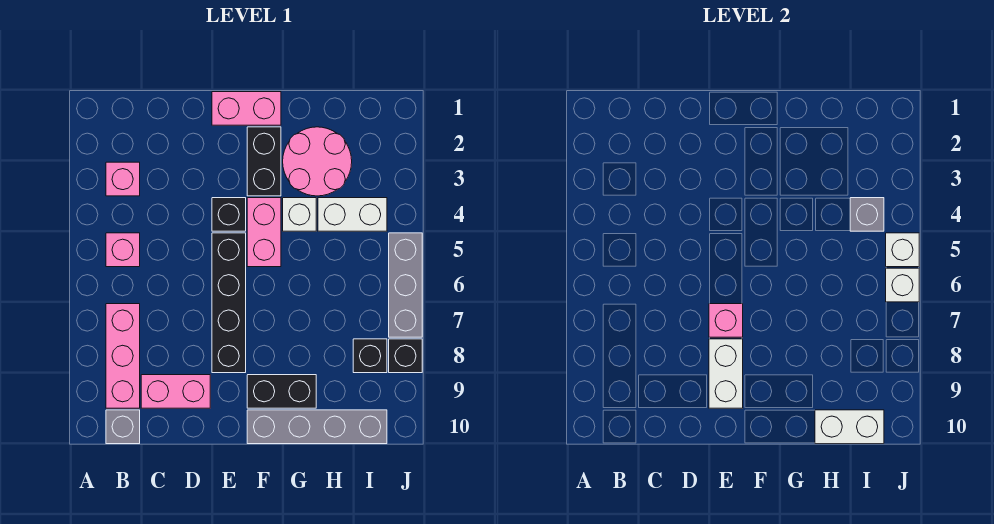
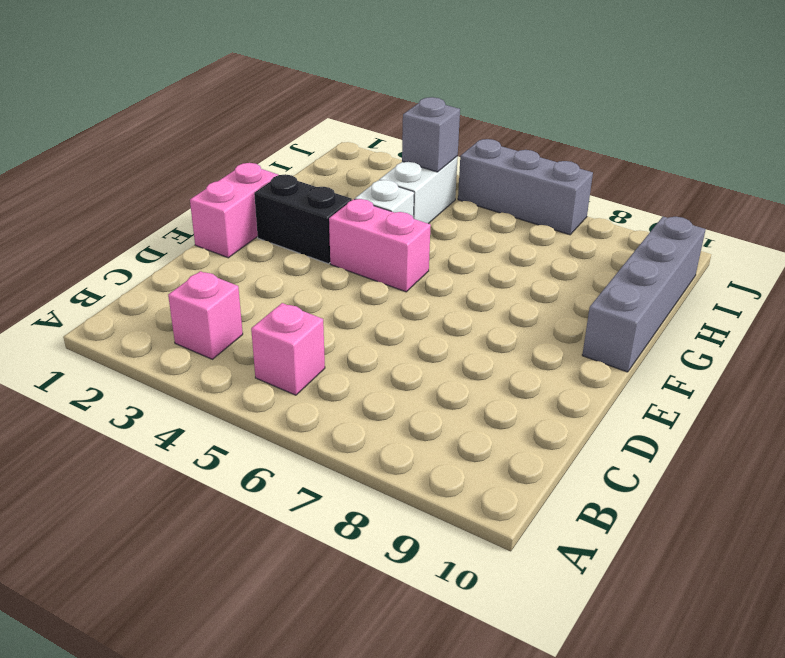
none -> pink 1x3 brick [106,304,140,408]
none -> grey 1x1 brick [106,410,140,444]
none -> pink 1x2 brick [141,375,210,408]

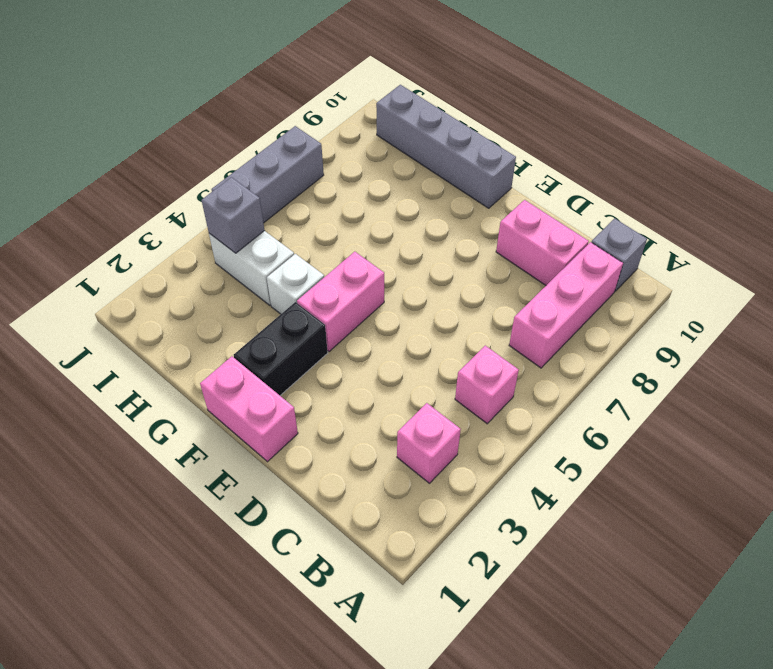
none -> black 1x1 brick [212,198,246,231]
none -> black 1x4 brick [212,233,246,373]
none -> black 1x2 brick [247,375,316,408]

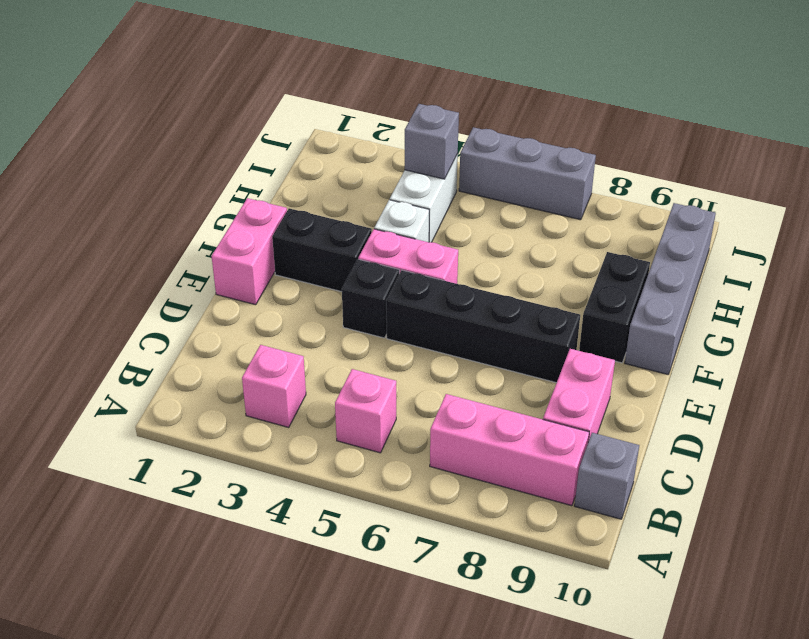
none -> pink 2x2 round brick [283,127,352,196]
none -> black 1x1 brick [353,339,387,373]
none -> black 1x1 brick [389,339,422,373]

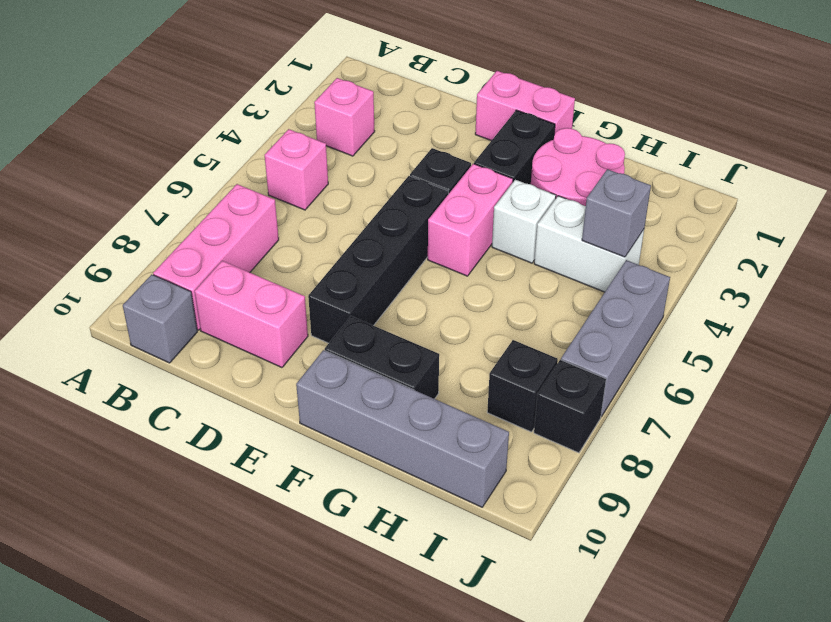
none -> pink 1x1 brick [709,304,743,337]
none -> white 1x2 brick [709,339,743,408]
none -> white 1x2 brick [815,410,884,444]

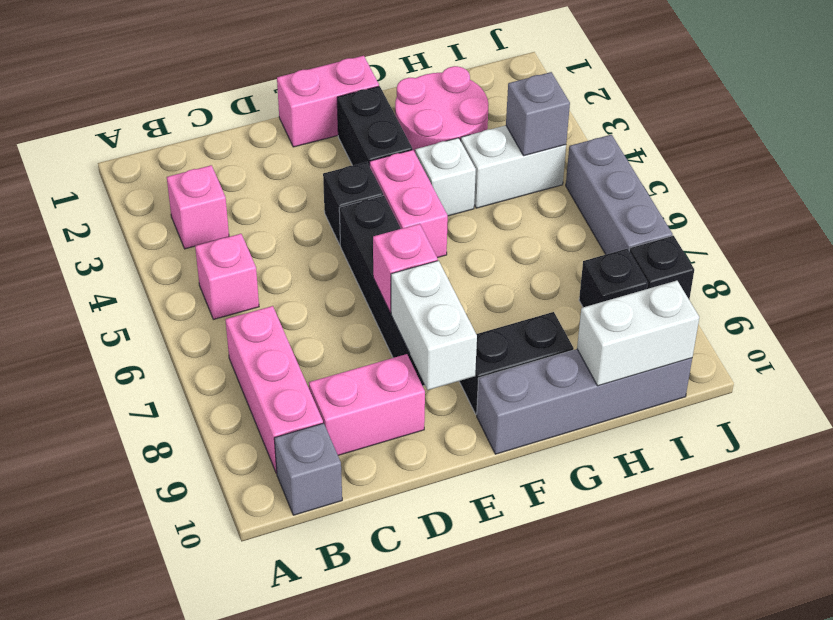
none -> white 1x1 brick [886,233,919,267]
none -> white 1x1 brick [886,268,919,302]

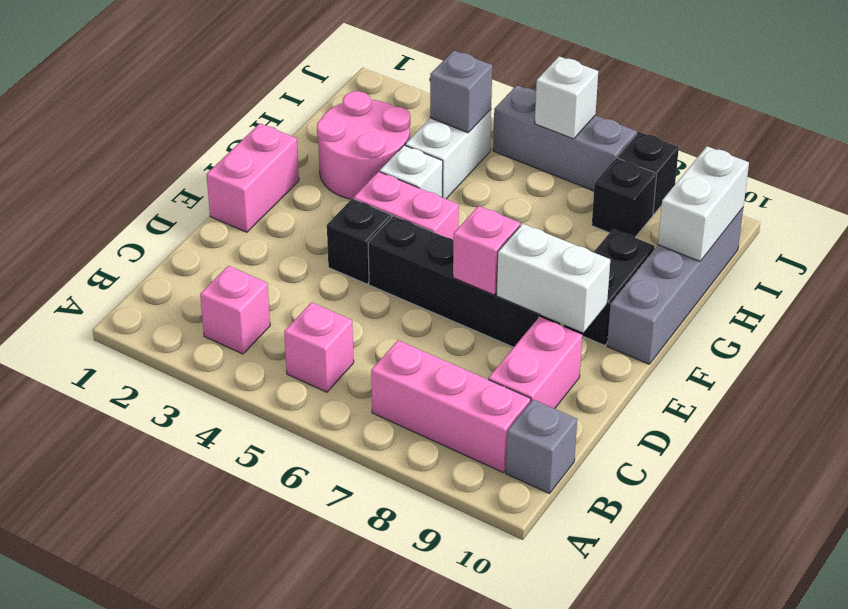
none -> black 1x2 brick [247,127,281,196]
none -> white 1x1 brick [886,233,919,267]

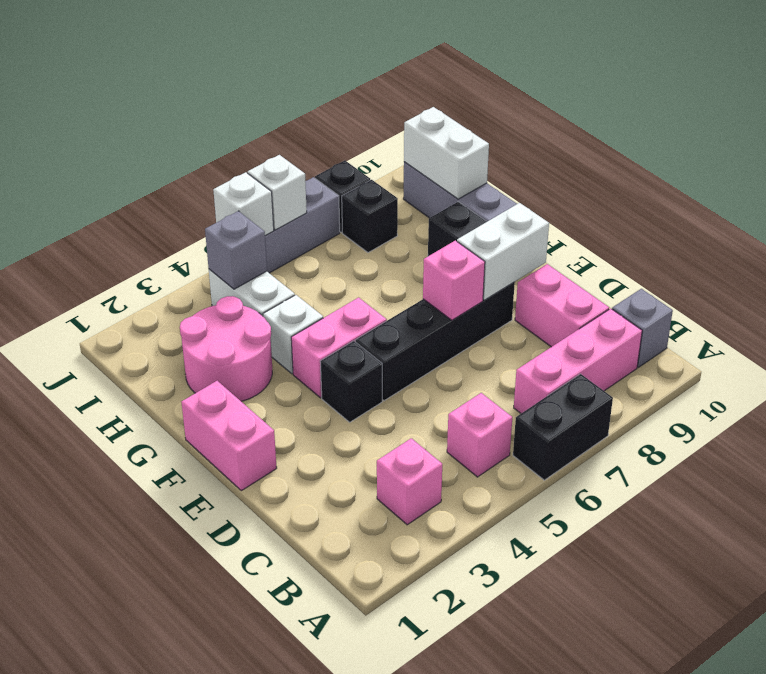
black 1x2 brick [513,374,613,480] -> black 1x2 brick moved to [247,127,281,196]

